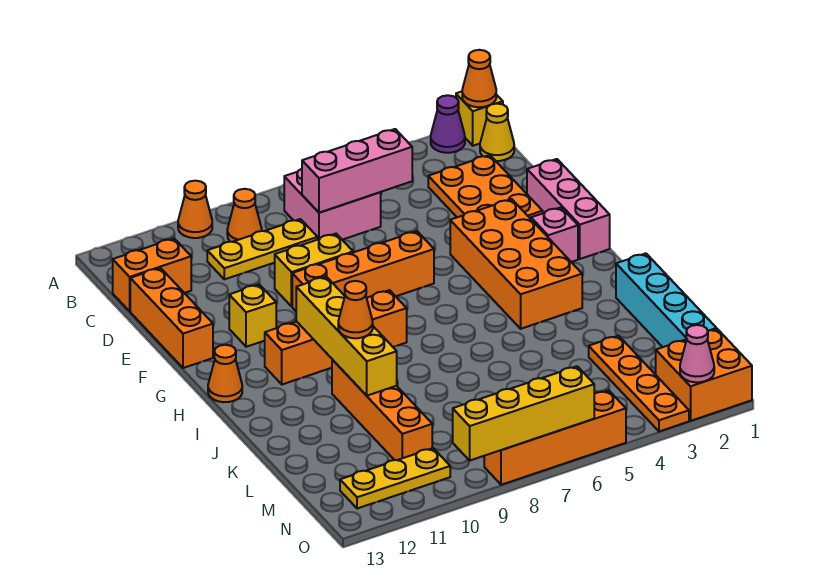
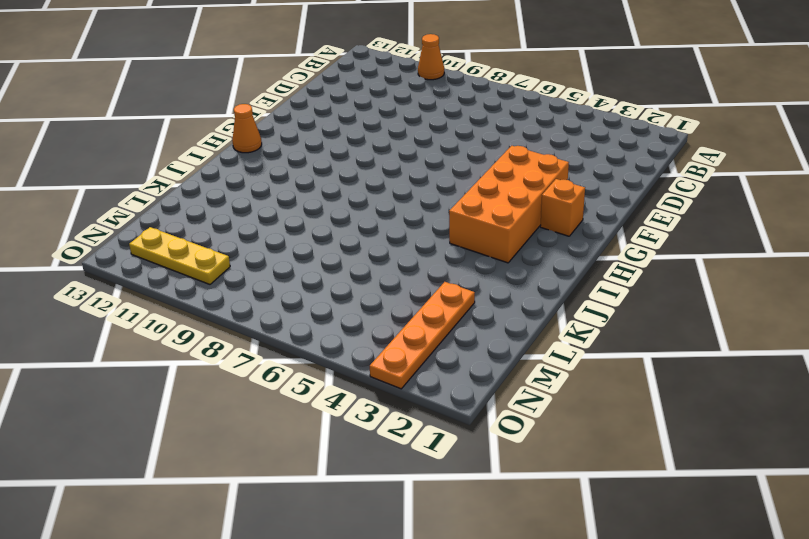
orange 1x1 brick [540,179,585,236] -> pink 1x1 brick [531,207,578,262]
none -> yellow 1x1 brick [456,91,503,146]
none -> purple 1x1 cone [431,95,465,153]
none -> yellow 1x1 cone [480,104,514,161]
none -> pink 2x2 brick [284,169,381,240]

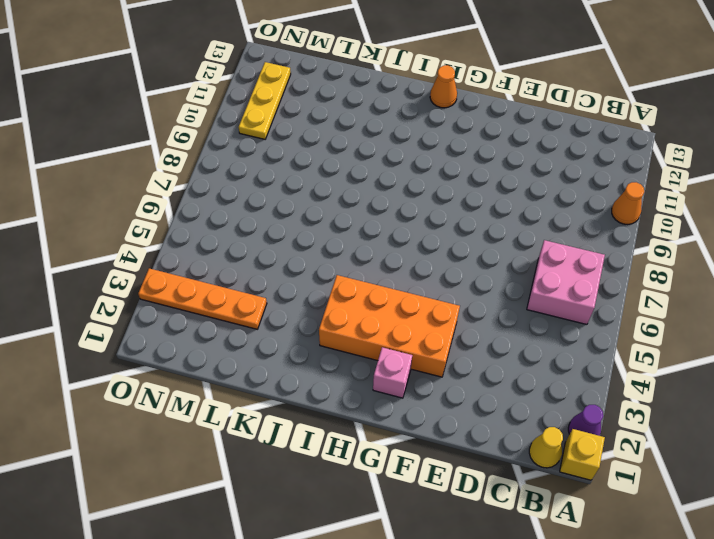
none -> orange 1x1 cone [227,189,262,242]
none -> orange 2x3 plate [428,155,543,219]
none -> yellow 1x3 plate [207,219,317,279]
none -> orange 1x2 brick [113,239,191,311]

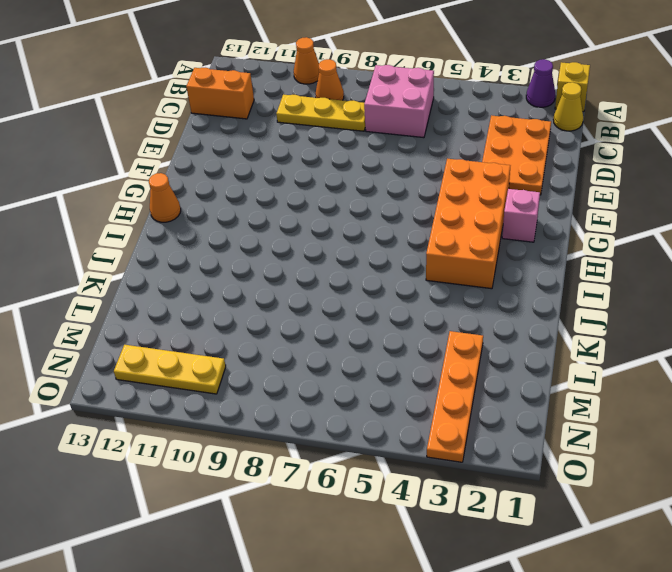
none -> orange 1x3 brick [130,268,213,368]
none -> pink 1x3 brick [527,159,610,259]
none -> yellow 1x2 brick [275,234,353,307]
none -> orange 1x4 brick [292,231,434,311]

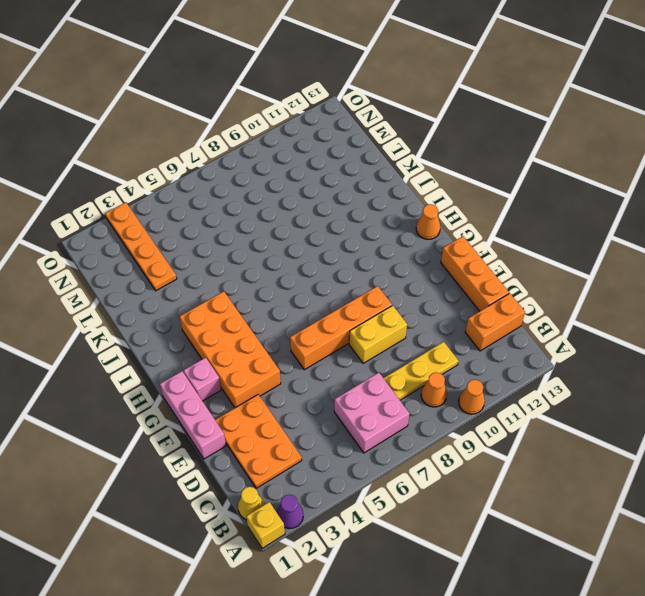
none -> yellow 1x1 brick [229,285,276,347]
none -> orange 1x4 brick [265,290,407,384]
none -> cyan 1x4 brick [616,253,717,347]
none -> orange 1x4 brick [332,360,432,460]

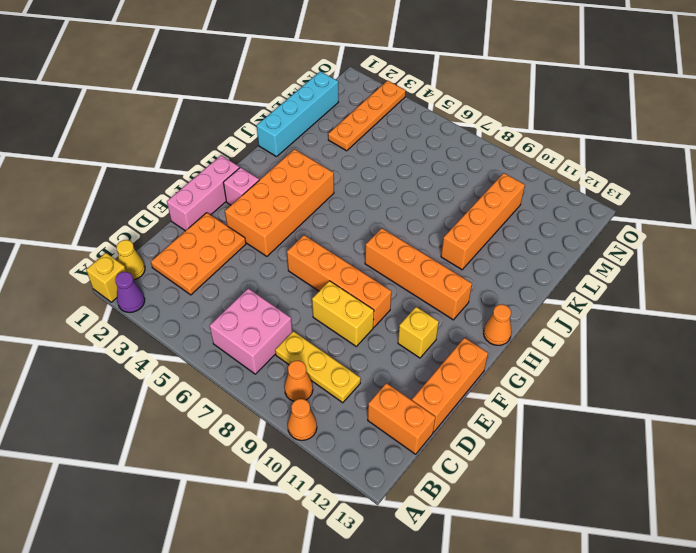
none -> orange 2x2 brick [655,329,752,421]
none -> yellow 1x3 plate [340,448,450,509]
none -> orange 1x4 brick [484,390,626,485]
none -> orange 1x1 cone [462,50,496,107]

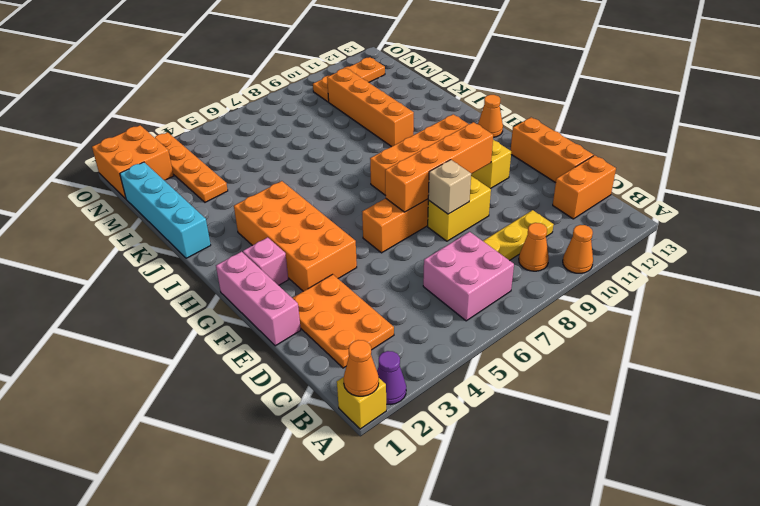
tan 1x1 brick [428,160,471,214] -> none
orange 1x4 brick [385,122,493,212] -> orange 1x4 brick moved to [484,390,626,485]
orange 1x3 plate [313,57,385,102] -> yellow 1x3 plate [340,448,450,509]
none -> yellow 1x1 cone [480,104,514,161]
none -> pink 1x3 brick [302,129,412,213]
none -> yellow 1x4 brick [296,277,397,396]
none -> pink 1x1 cone [680,325,714,382]

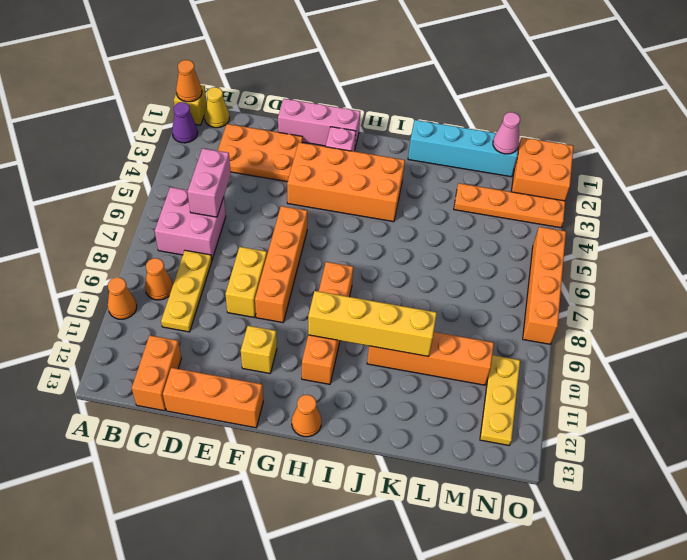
pink 1x2 brick [188,148,231,217] -> pink 1x3 brick [302,129,412,213]
pink 1x1 cone [493,112,520,154] -> pink 1x1 cone moved to [680,325,714,382]
none -> yellow 1x4 brick [453,366,594,461]
none -> orange 1x1 cone [338,281,373,338]

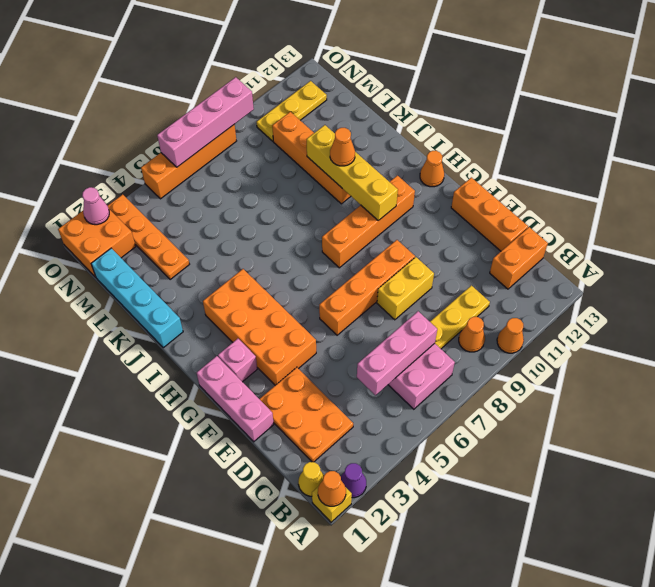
pink 1x4 brick [157,77,254,167] -> yellow 1x4 brick [453,366,594,461]
none -> yellow 1x1 brick [229,285,276,347]

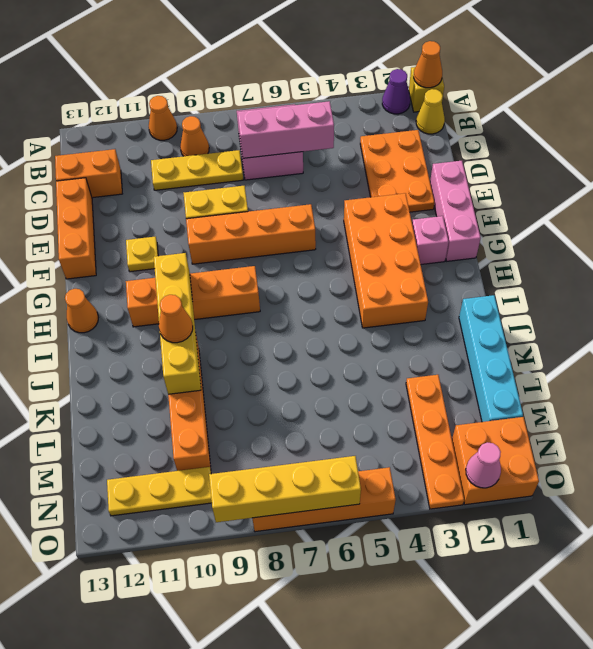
yellow 1x1 plate [126,237,158,272] -> yellow 1x1 brick [229,285,276,347]

